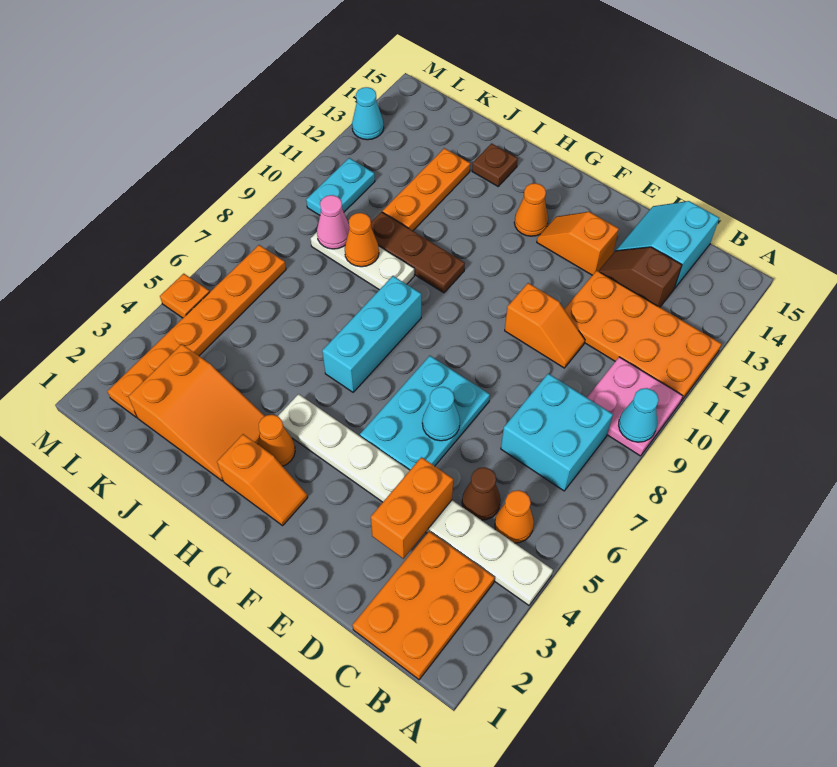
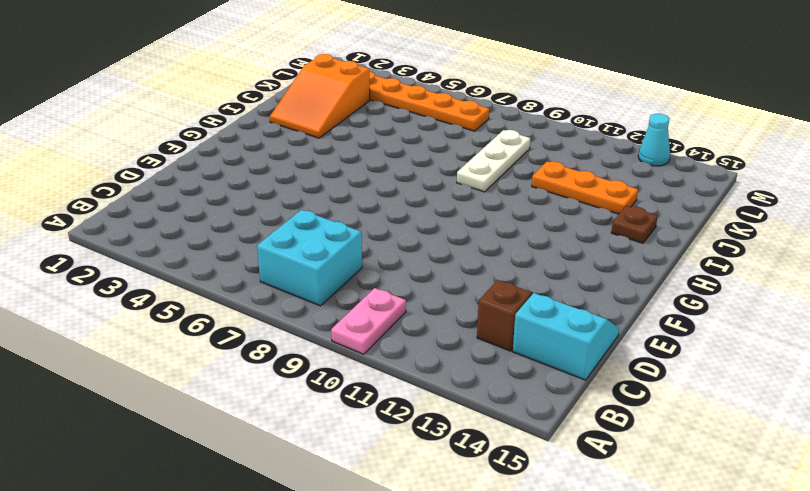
pink 1x2 plate [331,288,406,354] -> pink 2x2 plate [587,357,683,456]
none -> white 1x8 plate [278,394,553,605]
none -> orange 2x4 plate [564,271,721,401]
none -> orange 2x3 plate [353,531,495,680]
none -> orange 1x1 cone [495,490,534,543]

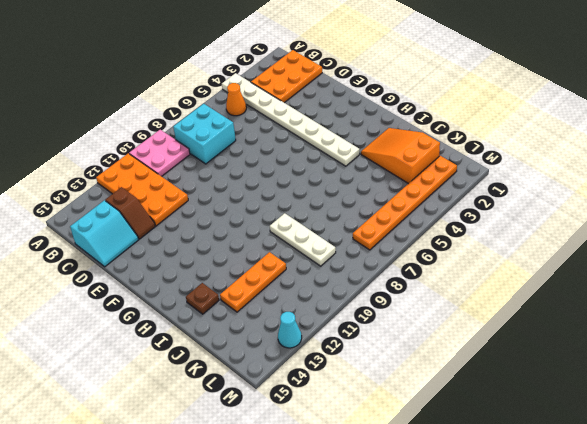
none -> brown 1x1 cone [462,467,501,520]
none -> orange 1x2 slope [505,283,585,368]
none -> cyan 2x3 plate [360,356,490,471]
none -> orange 1x2 slope [537,212,619,275]

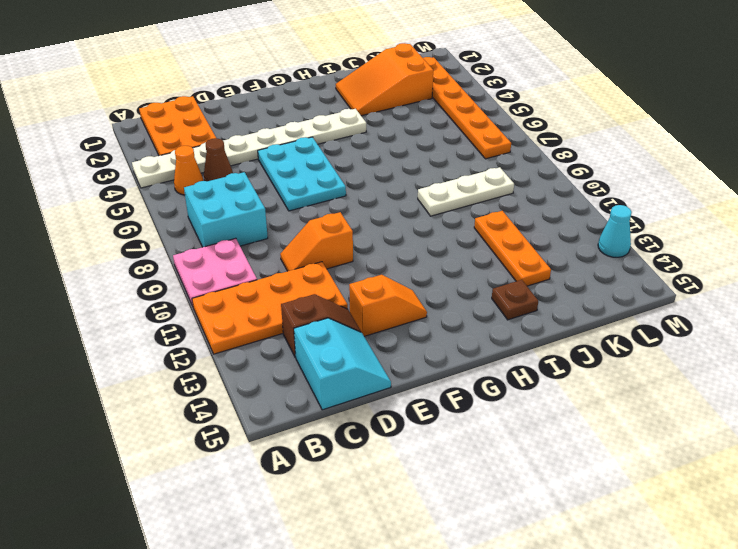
none -> orange 1x2 slope [217,434,308,526]
none -> orange 1x1 cone [514,183,548,236]
none -> orange 1x1 cone [258,415,295,466]
none -> cyan 1x3 brick [322,276,421,392]

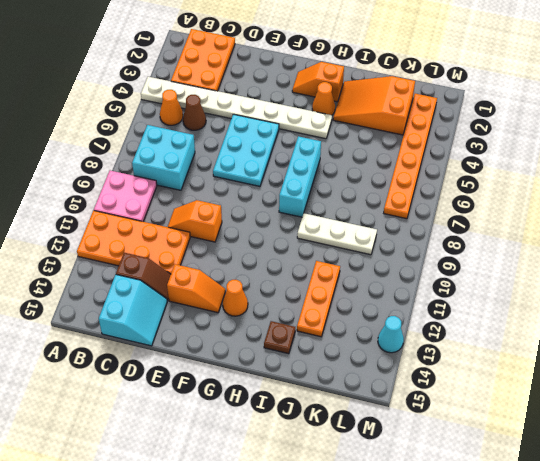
none -> brown 1x3 plate [371,212,465,293]
none -> cyan 1x2 plate [306,158,375,215]
none -> orange 1x1 plate [160,274,209,318]
none -> cyan 1x1 cone [619,388,659,442]

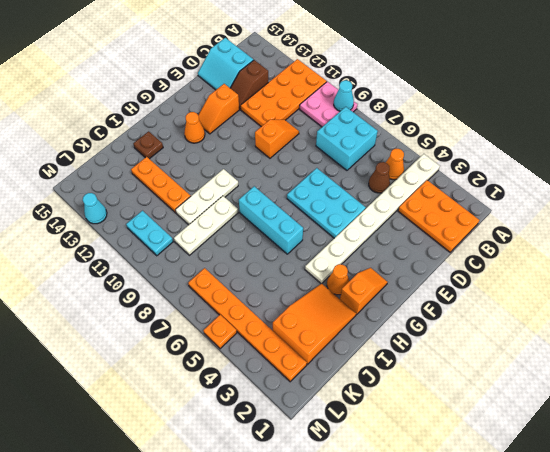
white 1x3 plate [176,169,238,225] -> brown 1x3 plate [371,212,465,293]
none -> orange 1x2 brick [371,457,453,559]
none -> cyan 1x1 cone [422,387,460,441]
none -> orange 1x1 cone [345,213,379,267]
none -> pink 1x1 cone [317,195,350,249]

